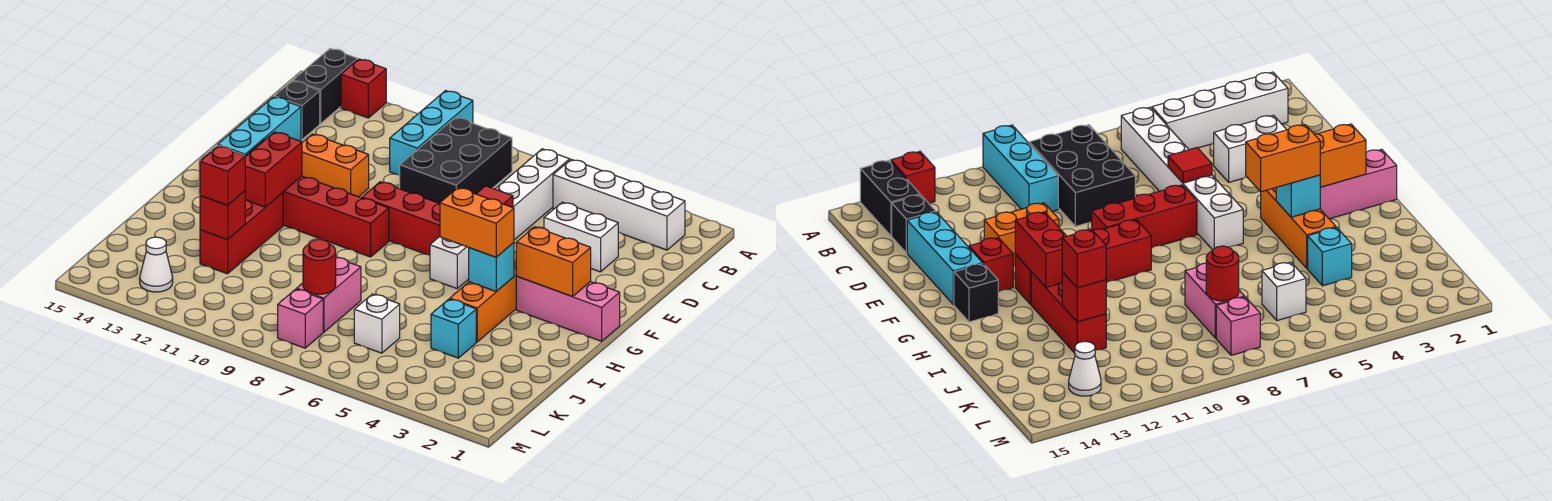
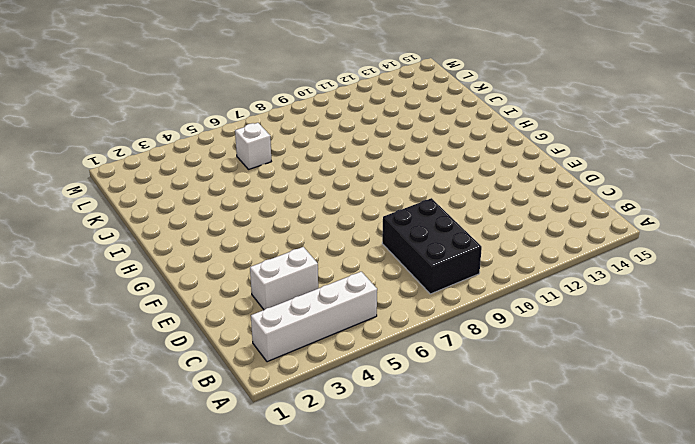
none -> cyan 1x3 brick [390,91,473,175]
none -> red 1x1 brick [341,59,386,118]
none -> black 1x2 brick [293,48,358,124]
none -> white 1x6 brick [430,149,570,288]

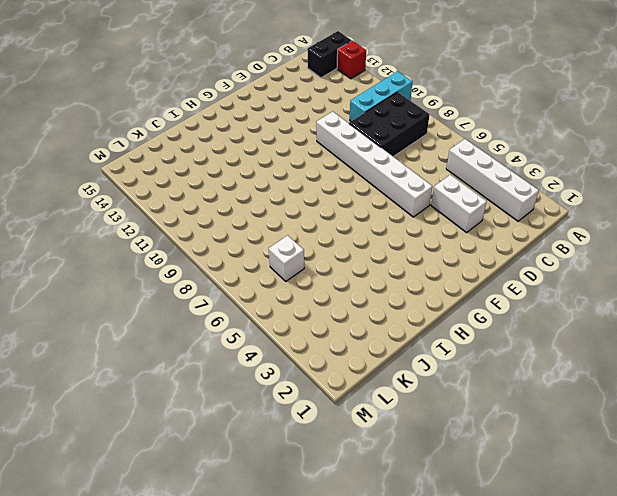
white 1x6 brick [316,111,432,217] -> white 1x6 brick turned to [430,149,570,288]
none -> black 1x1 brick [274,81,320,140]
none -> cyan 1x3 brick [218,97,301,157]
none -> orange 1x2 brick [302,134,369,197]
none -> red 1x3 brick [362,182,440,255]

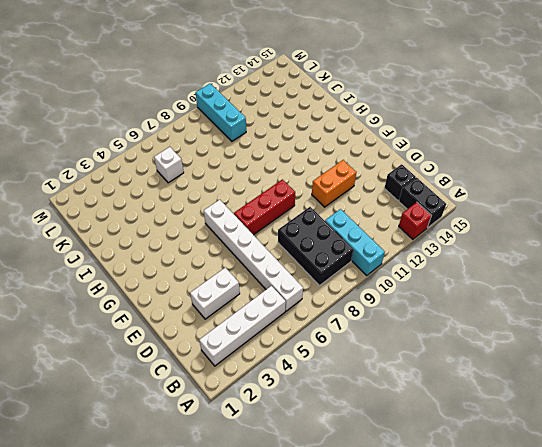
cyan 1x3 brick [196,84,246,141] -> cyan 1x3 brick moved to [218,97,301,157]
none -> red 1x1 brick [969,238,1013,292]
none -> pink 1x3 brick [516,277,620,341]
none -> orange 1x3 brick [450,252,517,342]
none -> red 1x4 brick [283,176,389,257]

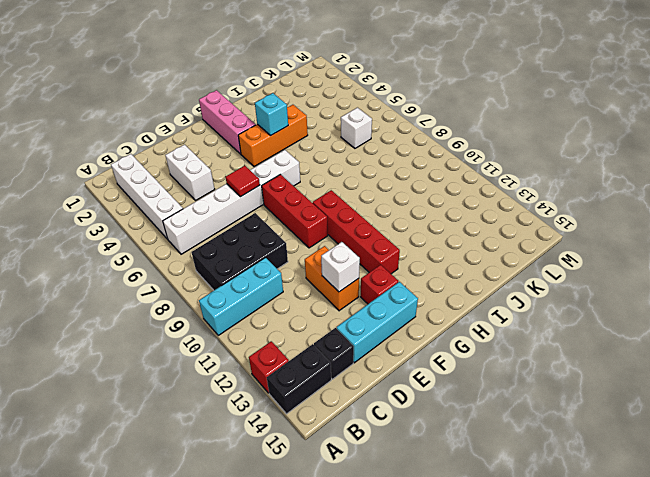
white 1x1 brick [321,242,360,292] -> none
none -> black 1x1 brick [954,264,998,322]
none -> red 1x3 brick [200,193,283,274]
none -> cyan 1x1 brick [431,299,476,358]
none -> pink 1x2 brick [297,258,361,332]

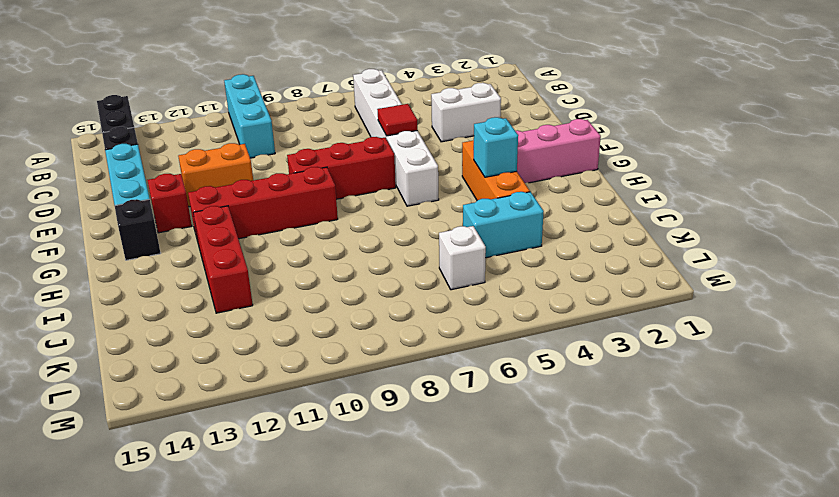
cyan 1x2 brick [463,192,544,258] -> cyan 1x1 brick [431,299,476,358]
none -> red 1x1 brick [341,59,386,118]
none -> white 1x4 brick [553,159,685,250]
none -> black 2x3 brick [400,117,512,203]
none -> pink 1x2 brick [297,258,361,332]

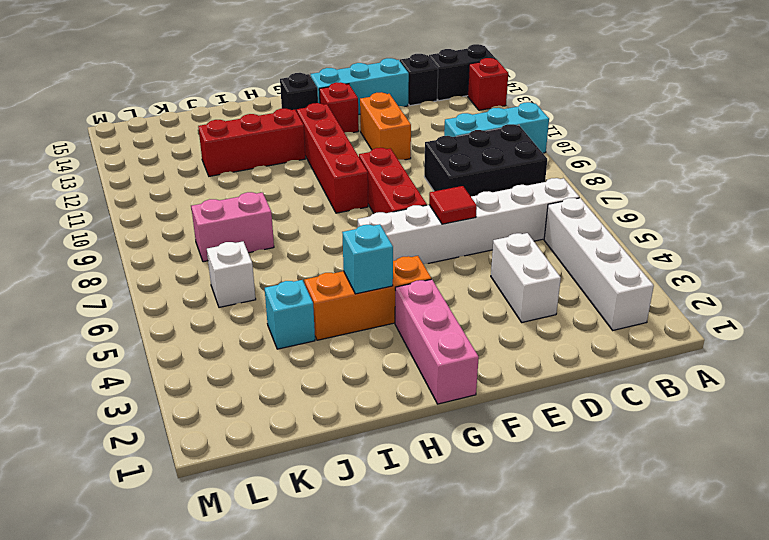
none -> pink 1x1 brick [278,289,323,348]
none -> white 1x1 cone [140,237,173,292]
none -> orange 1x2 brick [516,227,591,297]
none -> red 1x2 brick [245,132,302,207]

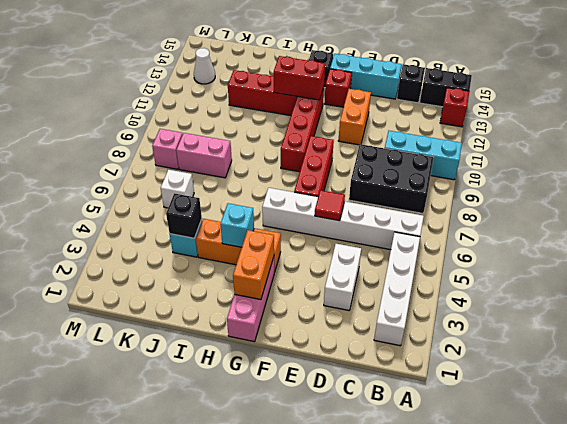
black 1x1 brick [166,193,202,238] -> none
none -> red 1x1 brick [200,191,245,240]
none -> red 1x1 round brick [303,239,336,294]
none -> orange 1x2 brick [440,188,514,257]
none -> red 1x1 brick [200,146,245,205]

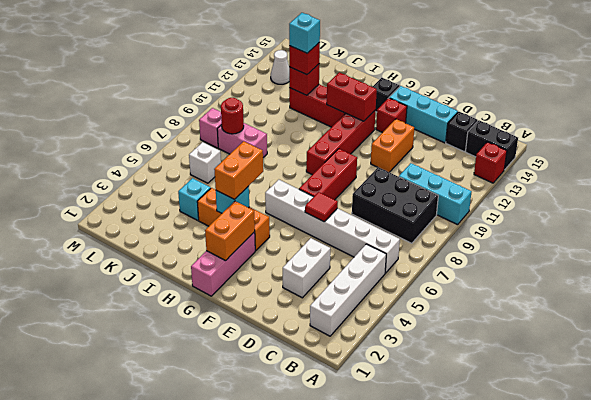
cyan 1x1 brick [289,13,320,53] -> none

